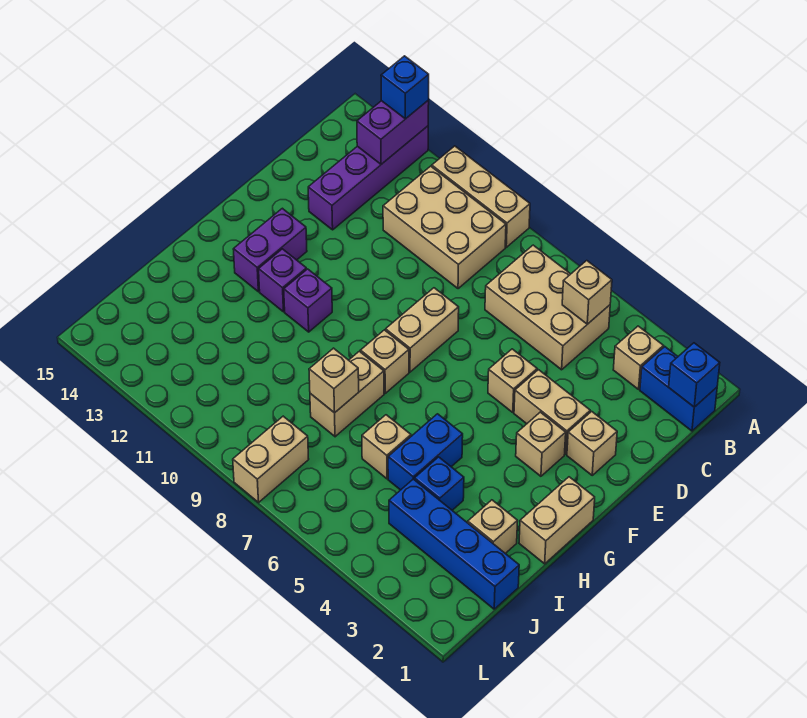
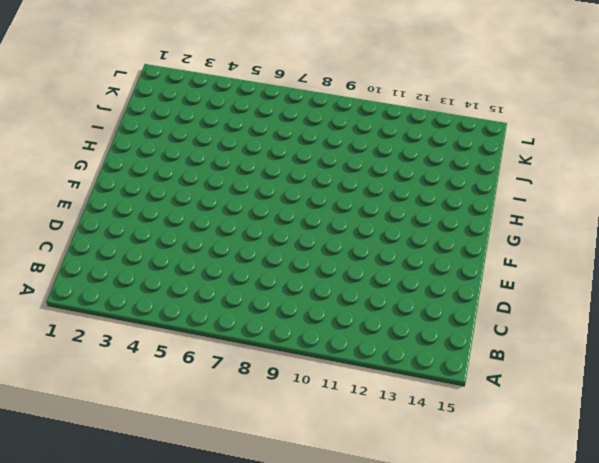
none -> tan 1x3 brick [432,146,530,247]
none -> purple 1x4 brick [308,126,428,230]
none -> blue 1x2 brick [640,347,717,431]

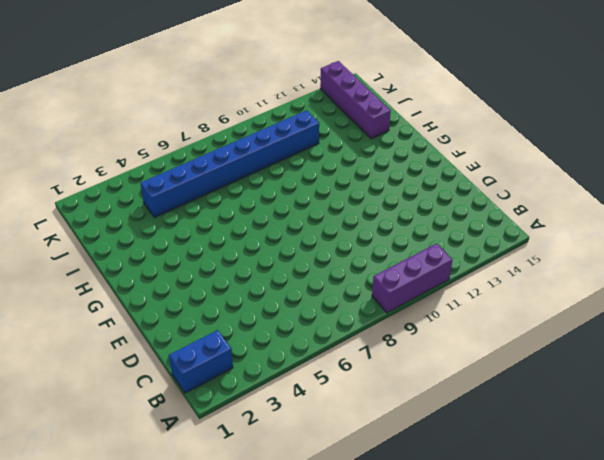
purple 1x3 brick [372,243,452,313] -> tan 1x3 brick [432,146,530,247]
purple 1x4 brick [320,61,391,139] -> purple 1x4 brick moved to [308,126,428,230]
blue 1x8 brick [140,110,319,217] -> blue 1x4 brick [389,479,519,609]
none -> tan 1x1 brick [613,326,663,389]
none -> tan 2x3 brick [485,245,610,370]
none -> tan 2x3 brick [383,166,506,289]

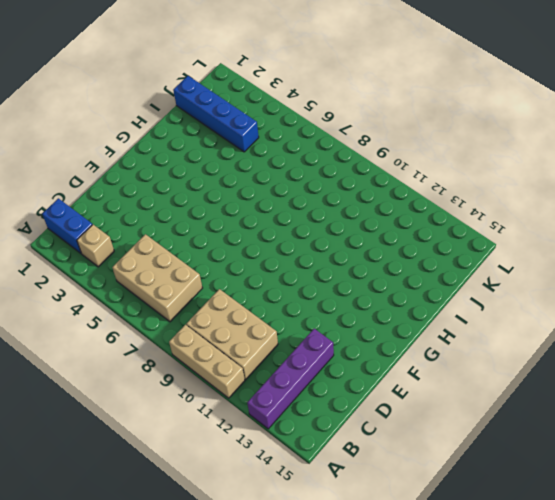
none -> tan 1x1 brick [567,411,617,475]
none -> tan 1x2 brick [514,370,590,454]
none -> tan 1x1 brick [488,349,537,412]

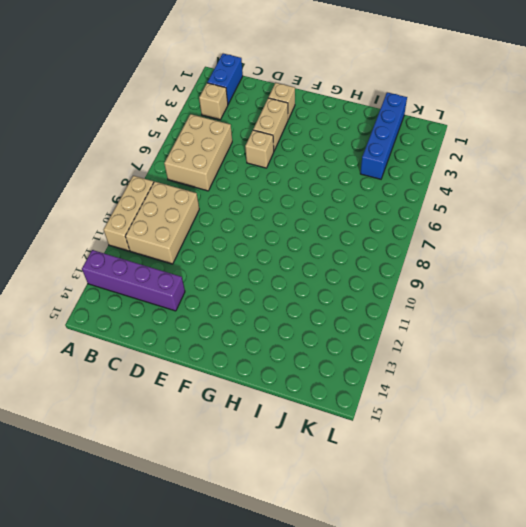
none -> tan 1x2 brick [386,288,459,372]
none -> tan 1x1 brick [516,412,566,476]
none -> purple 1x2 brick [233,208,307,292]

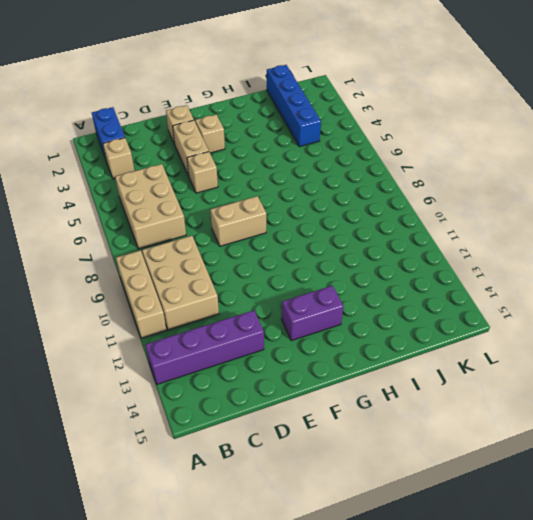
none -> tan 1x2 brick [519,477,595,564]
none -> tan 1x1 brick [360,330,409,393]
none -> purple 1x1 brick [284,269,332,332]

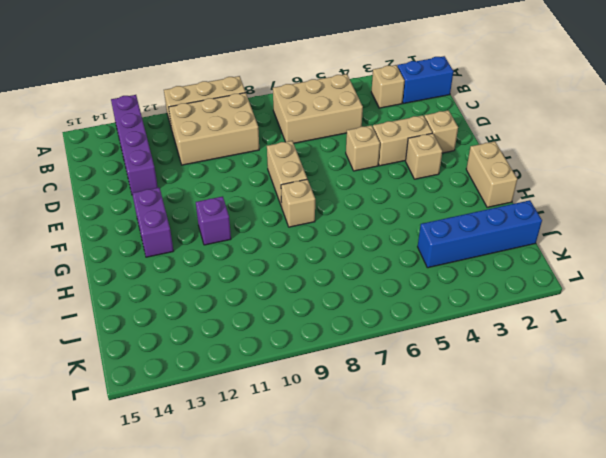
none -> purple 1x1 brick [259,249,306,312]
none -> blue 1x2 brick [388,414,463,490]
none -> tan 1x2 brick [310,351,384,437]

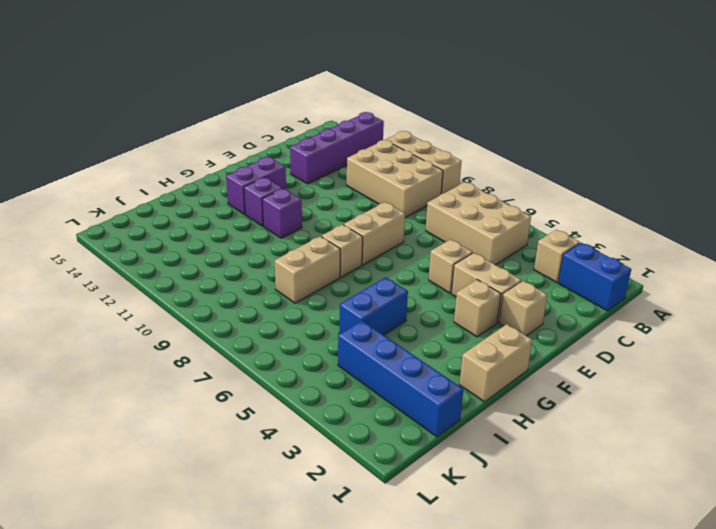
none -> tan 1x1 brick [468,500,518,553]
none -> blue 1x1 brick [414,457,464,510]
none -> tan 1x1 brick [362,415,411,479]

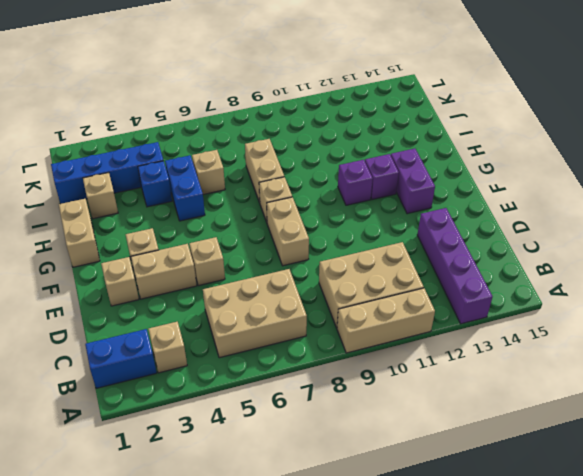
none -> tan 1x2 brick [233,416,309,502]
none -> purple 1x2 brick [357,100,429,164]
none -> blue 1x1 brick [669,343,720,407]

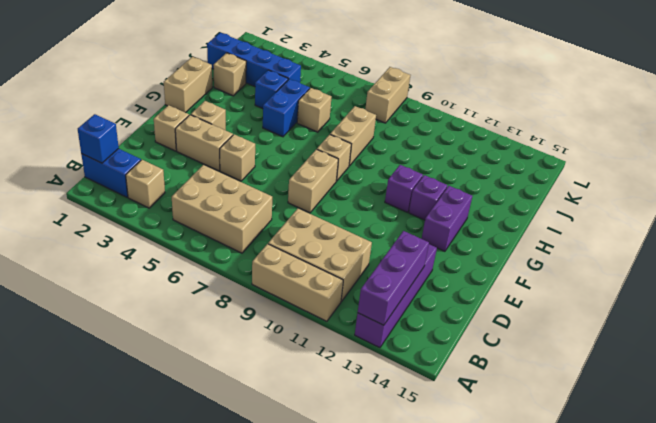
purple 1x3 brick [358,231,429,325] -> purple 1x2 brick [357,100,429,164]
none -> tan 1x1 brick [562,261,612,324]
none -> tan 1x1 brick [309,348,359,413]
none -> blue 1x1 brick [381,56,429,119]

